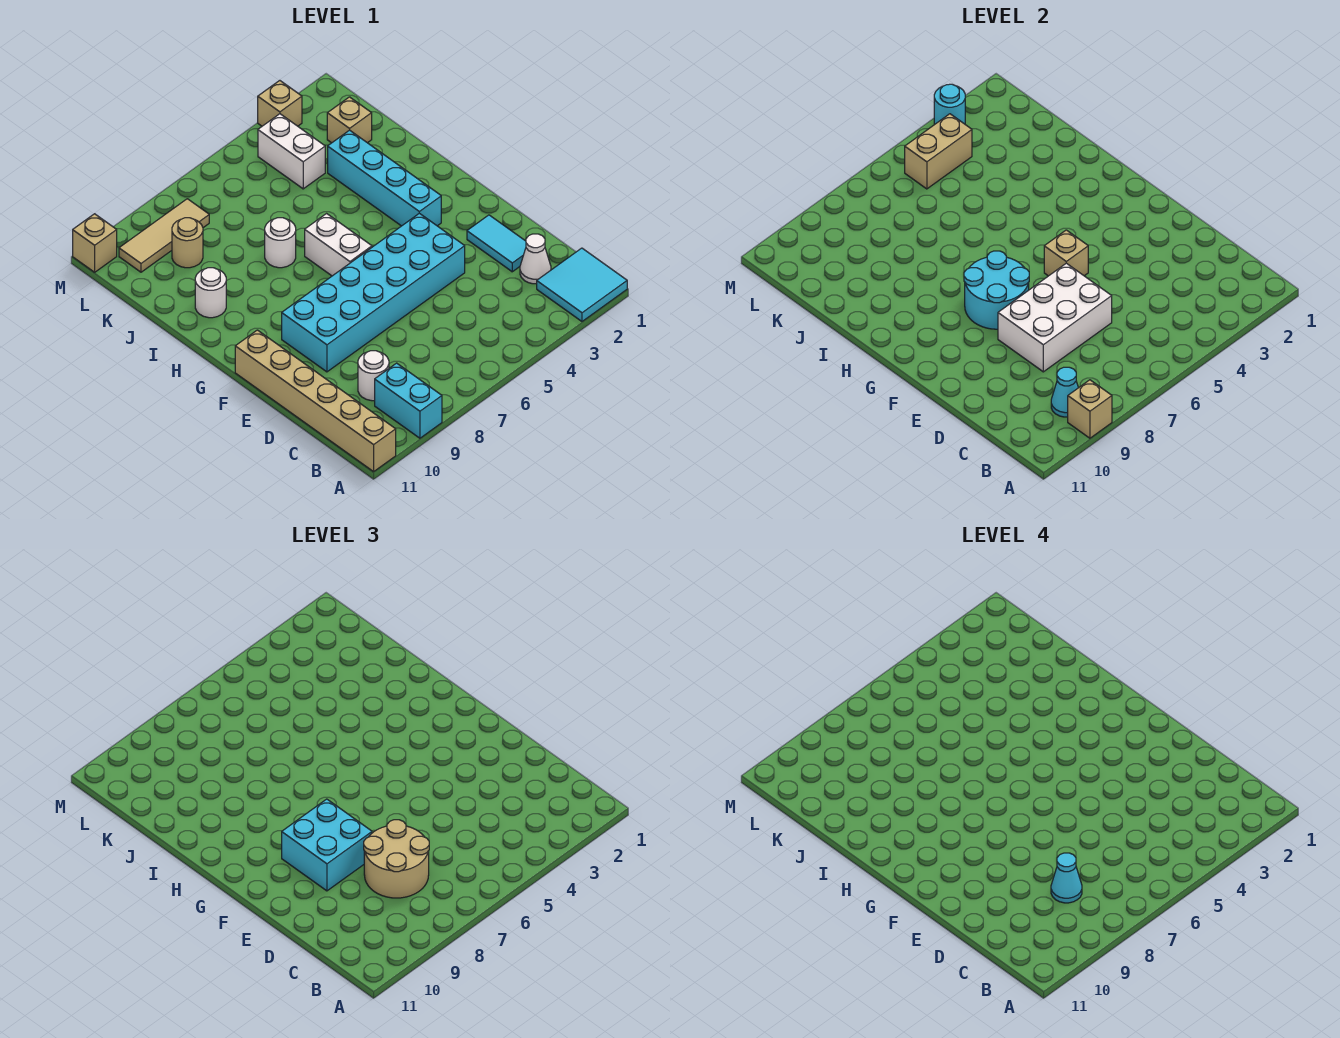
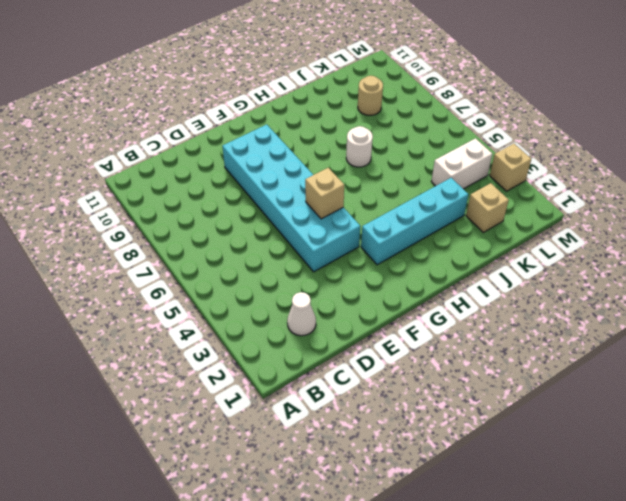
none -> cyan 2x2 tile [537,248,627,321]
none -> cyan 1x2 brick [375,363,442,438]
none -> tan 1x6 brick [235,330,396,472]

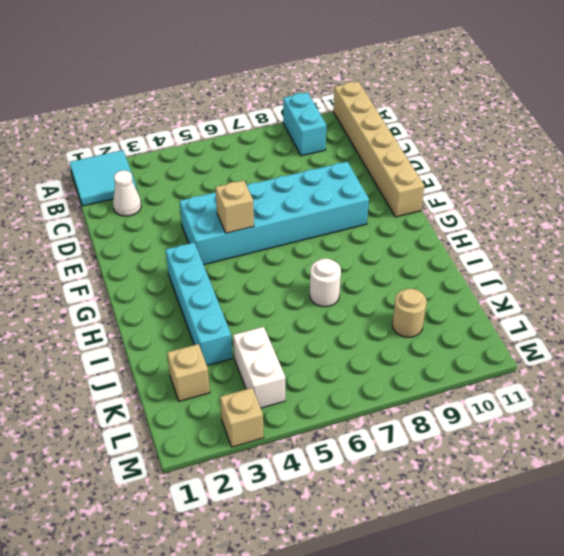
none -> white 1x1 round brick [358,351,389,401]
none -> cyan 1x2 tile [467,215,526,272]
none -> white 1x2 brick [305,214,372,276]

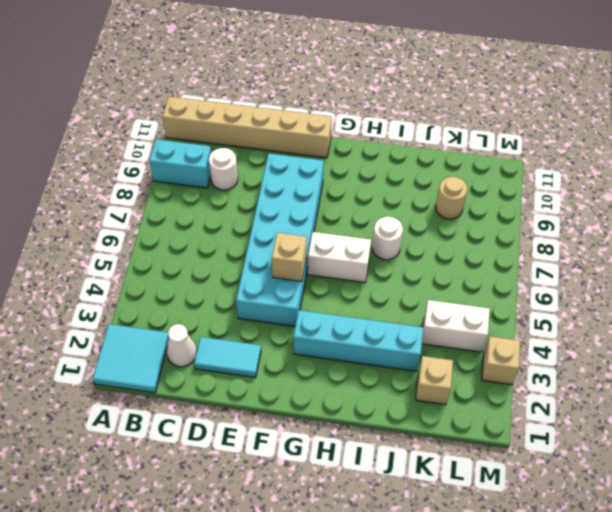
none -> white 1x1 round brick [195,268,226,318]
none -> tan 1x3 tile [119,199,209,272]
none -> tan 1x1 brick [73,214,117,272]

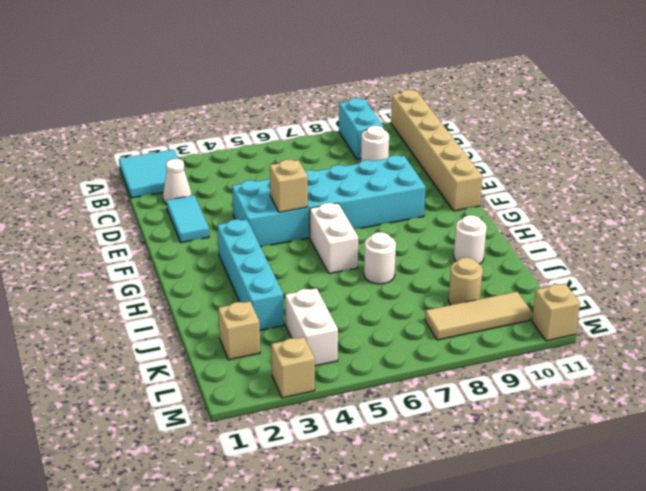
none -> tan 1x1 brick [1068,380,1112,438]
none -> cyan 1x1 cone [1051,367,1078,417]
none -> white 2x3 brick [998,263,1112,372]

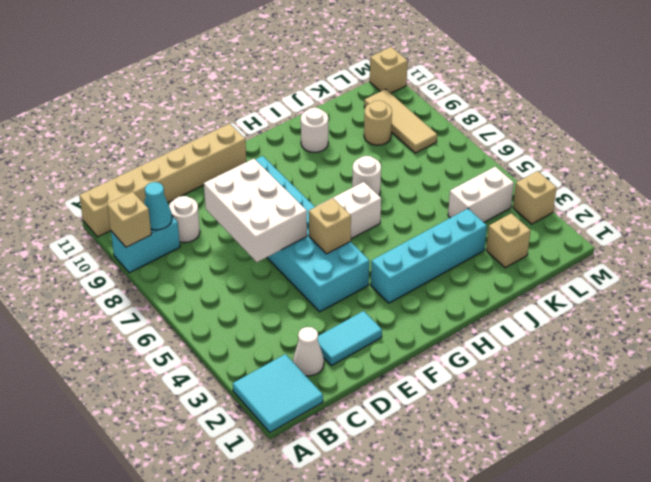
none -> cyan 2x2 round brick [964,251,1029,329]
none -> tan 1x2 brick [905,114,972,189]
none -> cyan 1x1 round brick [934,84,965,125]

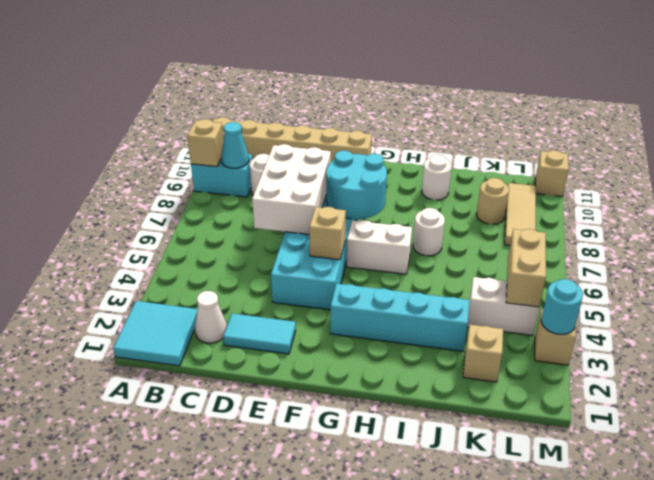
none -> tan 2x2 round brick [364,820,429,898]
none -> cyan 2x2 brick [282,799,372,891]
none -> cyan 1x1 cone [1051,853,1082,903]

